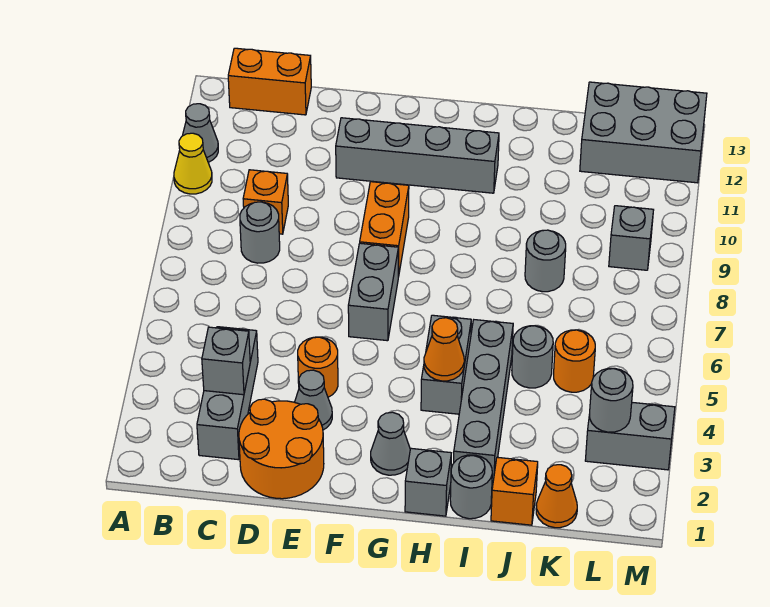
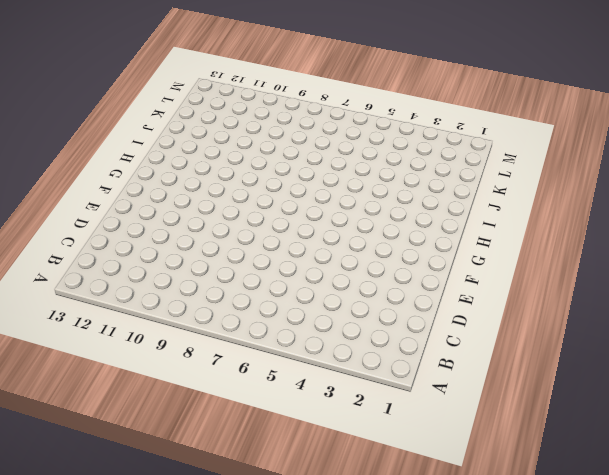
none -> yellow 1x1 cone [174,133,212,194]
none -> grey 1x1 cone [182,104,218,162]
none -> orange 1x2 brick [228,48,311,115]

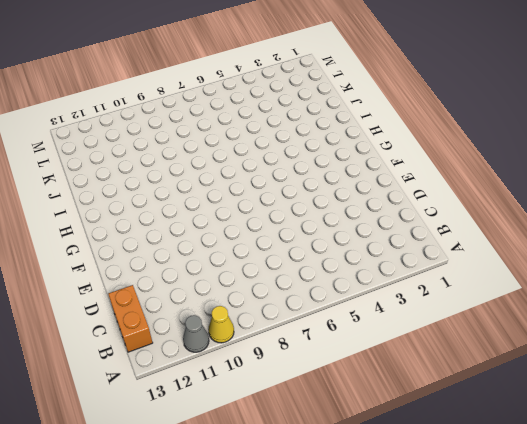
none -> grey 1x3 brick [197,327,258,460]
none -> grey 1x1 round brick [240,202,280,263]
none -> orange 1x1 brick [243,170,288,234]

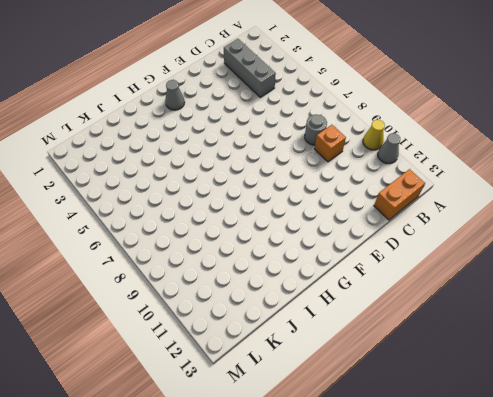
none -> orange 2x2 round brick [239,399,324,499]
none -> grey 1x1 cone [295,370,332,430]
none -> orange 1x1 round brick [298,337,338,397]

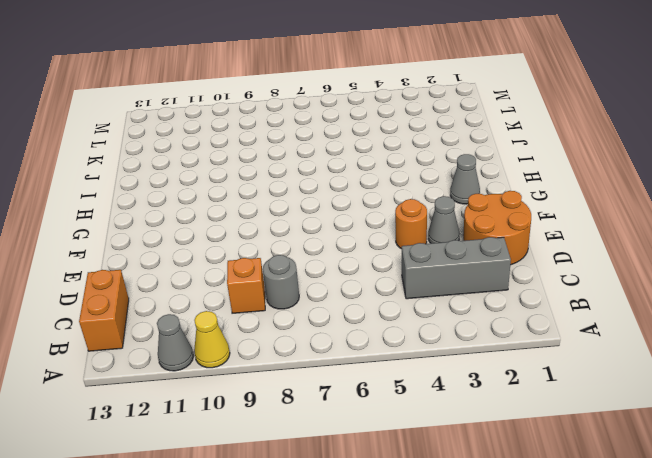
none -> grey 1x4 brick [336,118,499,193]
none -> grey 1x2 brick [348,243,398,341]
none -> orange 1x2 brick [360,182,409,277]

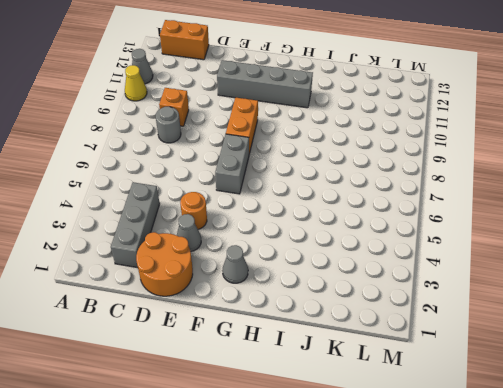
none -> grey 1x1 brick [405,448,451,516]
none -> grey 1x2 brick [421,315,471,414]
none -> grey 1x1 round brick [450,455,492,519]

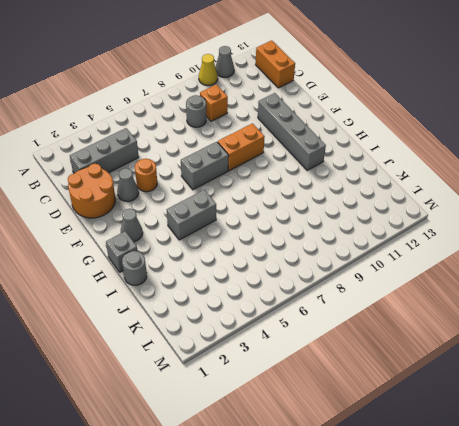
none -> grey 1x4 brick [454,320,513,486]
none -> orange 1x1 brick [491,457,538,525]
none -> grey 1x1 round brick [512,326,553,388]

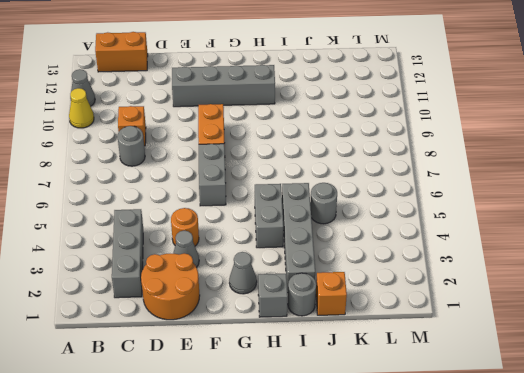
none -> grey 1x1 round brick [525,230,566,292]
none -> orange 1x1 cone [536,465,577,528]
none -> orange 1x1 round brick [554,330,595,392]

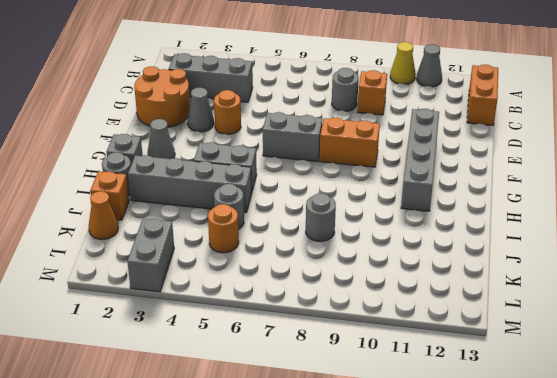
none -> grey 2x3 brick [580,82,707,183]
none -> grey 1x1 brick [609,206,653,270]
none -> grey 1x1 brick [202,327,250,395]

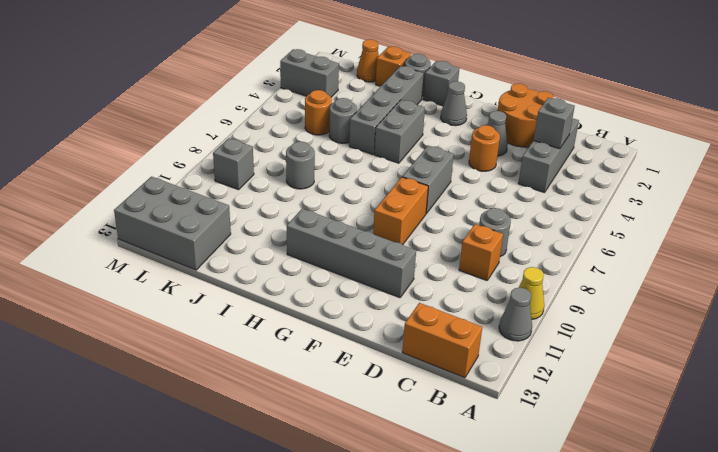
none -> orange 1x1 cone [424,318,464,381]
none -> grey 1x1 round brick [590,368,633,432]

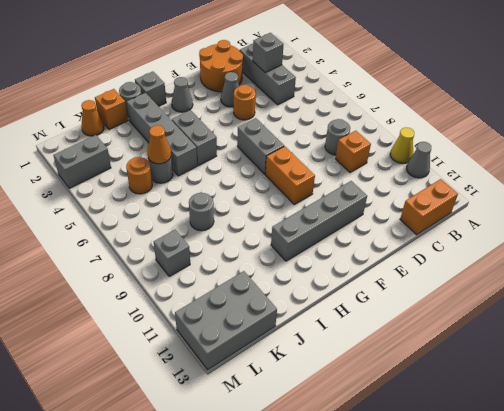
orange 1x1 cone [147,125,171,164] -> orange 1x1 cone moved to [424,318,464,381]
none -> grey 1x1 round brick [590,368,633,432]

